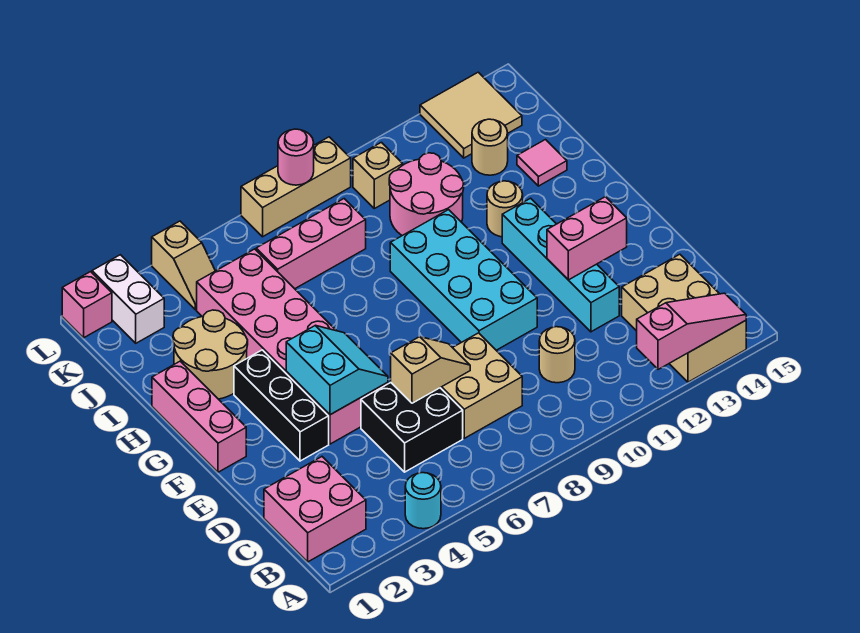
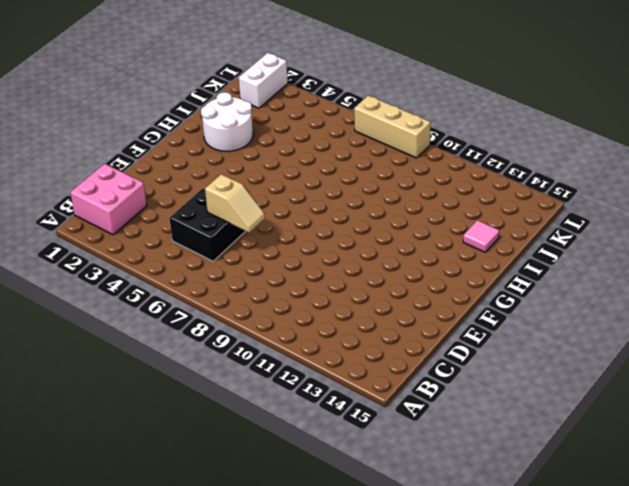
white 2x2 round brick [201,92,253,151] -> tan 2x2 round brick [173,310,248,399]
none -> cyan 1x1 round brick [405,473,441,529]
none -> tan 2x3 brick [622,254,746,382]
none -> tan 2x2 brick [440,333,522,438]

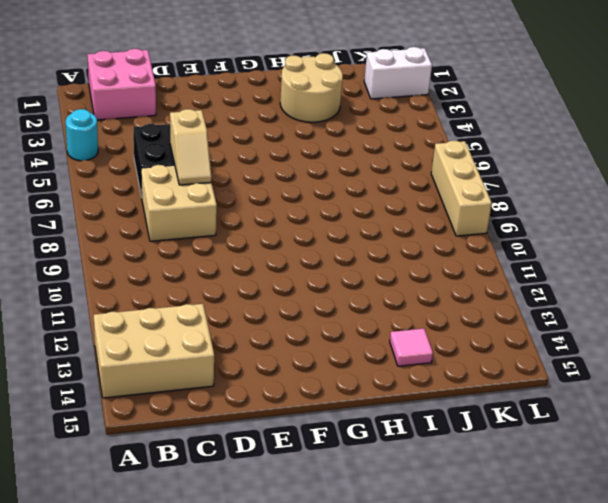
none -> tan 1x1 round brick [539,327,575,383]
none -> cyan 1x4 brick [502,198,619,332]
none -> black 1x3 brick [234,350,329,461]

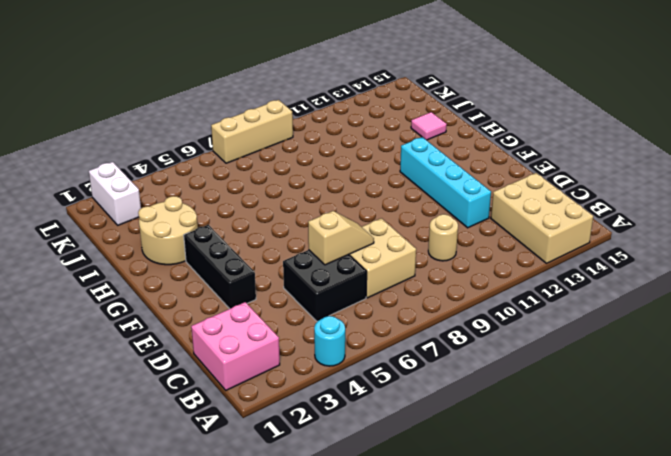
none -> pink 2x6 brick [197,249,388,444]
none -> cyan 2x4 brick [390,210,537,350]
none -> pink 1x3 brick [152,361,246,472]

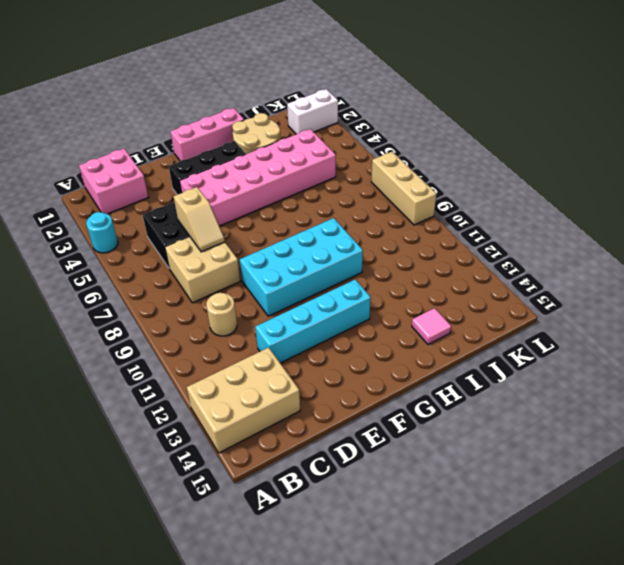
none -> tan 1x1 round brick [487,181,523,237]
none -> pink 2x2 round brick [389,153,464,236]
none -> pink 1x3 brick [256,199,366,289]

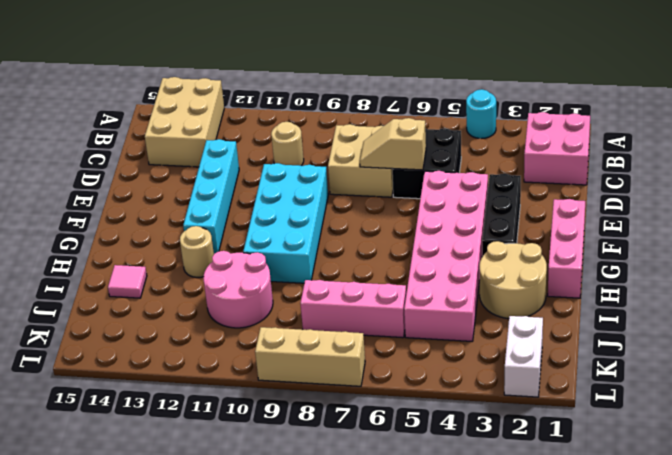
none -> tan 1x1 round brick [472,119,508,175]
none -> tan 1x2 slope [152,221,215,310]
none -> tan 1x1 brick [353,142,403,209]

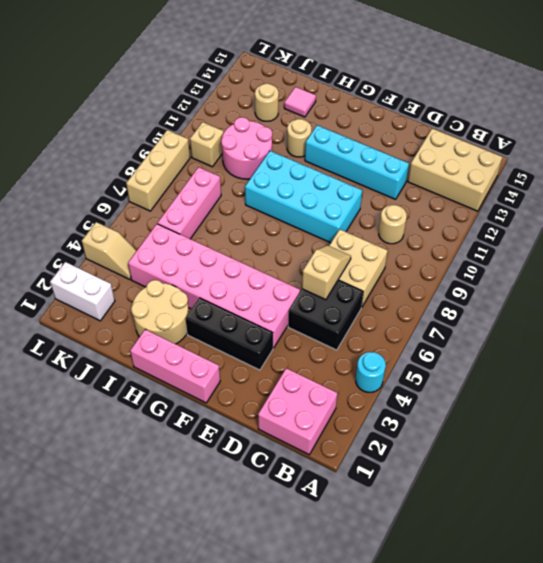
none -> tan 2x2 tile [420,72,522,158]
none -> pink 1x1 brick [62,272,112,338]
none -> pink 1x3 slope [637,293,746,370]

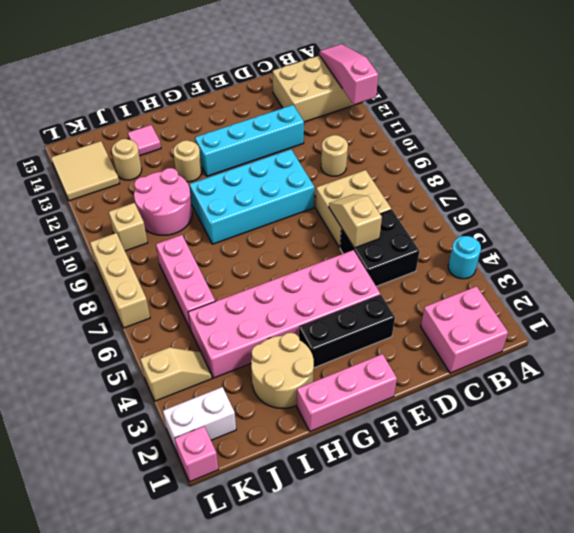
none -> cyan 2x2 slope [286,326,388,415]
none -> pink 1x2 brick [547,197,627,280]
none -> pink 1x1 round brick [278,129,314,185]

